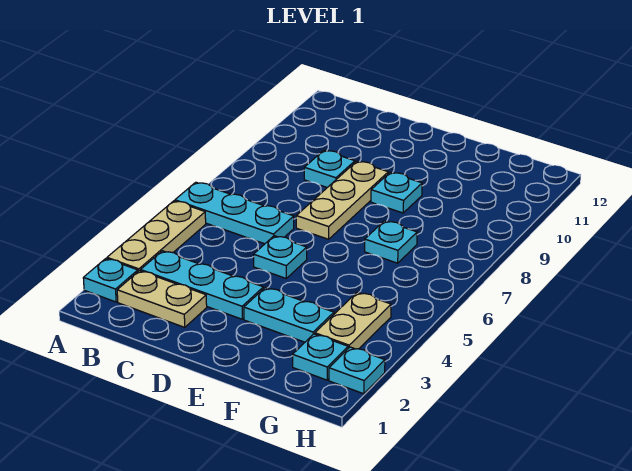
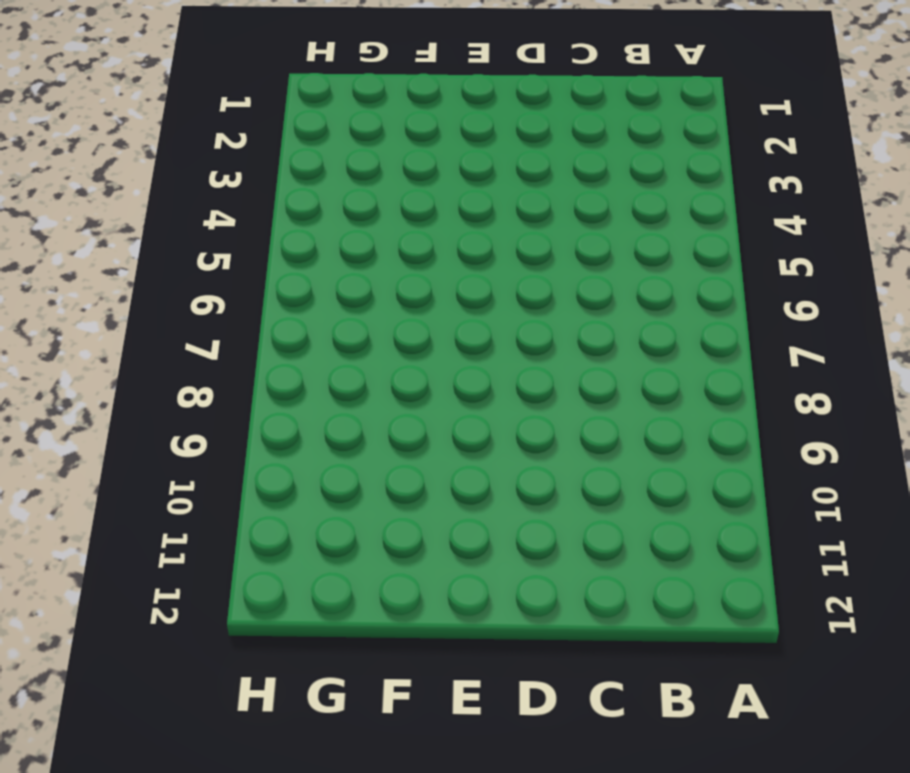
none -> cyan 1x1 plate [83,259,138,302]
none -> tan 1x3 plate [107,201,206,271]
none -> cyan 1x3 plate [175,182,294,244]

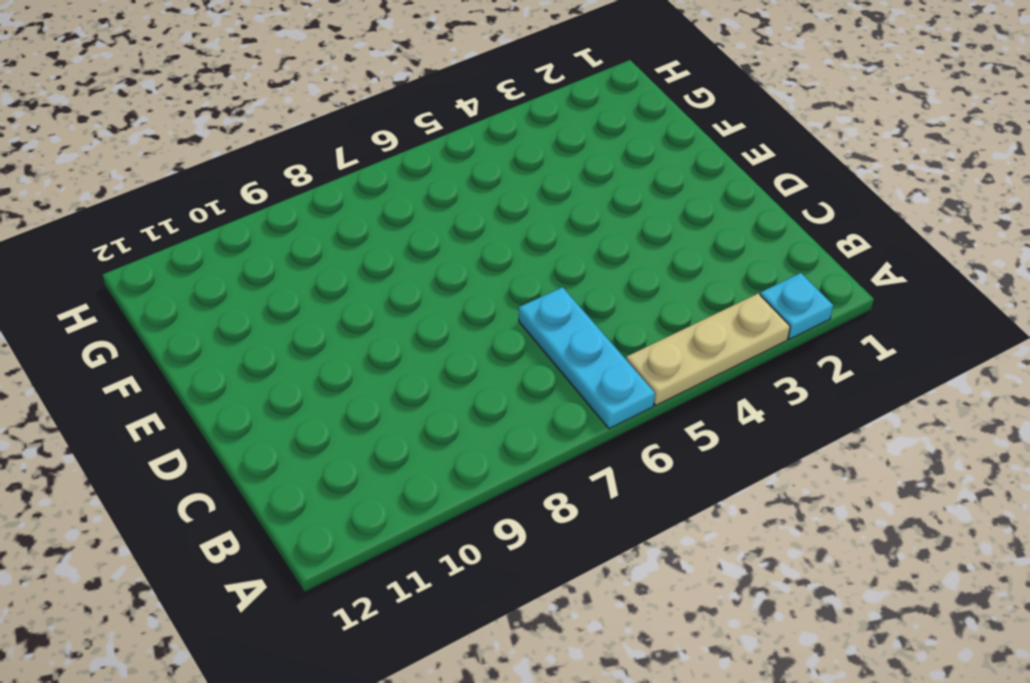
none -> tan 1x2 plate [117,271,207,327]
none -> cyan 1x3 plate [141,251,263,319]
none -> cyan 1x1 plate [304,150,355,187]

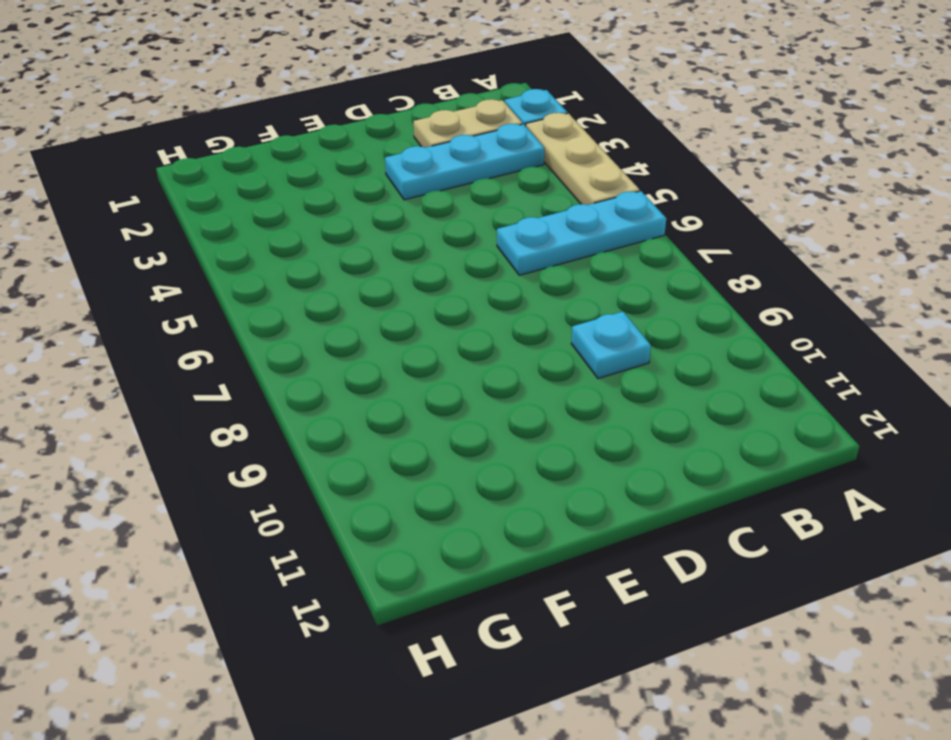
none -> cyan 1x1 plate [254,236,307,278]
none -> tan 1x3 plate [296,161,388,239]
none -> cyan 1x2 plate [244,288,334,342]

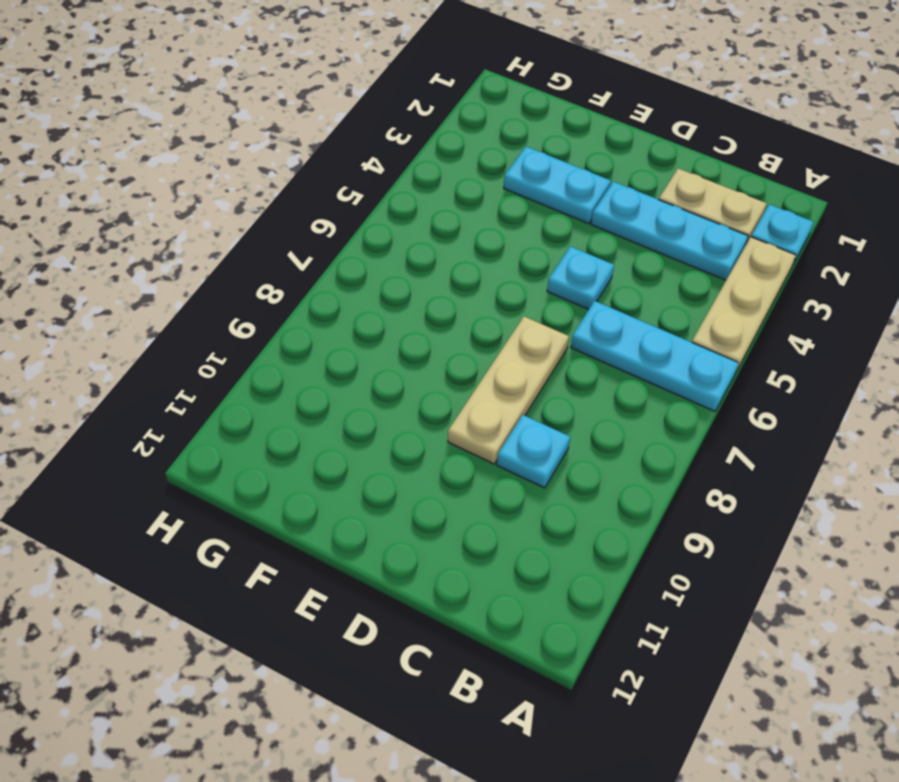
none -> cyan 1x1 plate [371,172,422,213]
none -> cyan 1x1 plate [365,221,417,263]
none -> cyan 1x1 plate [293,334,348,380]

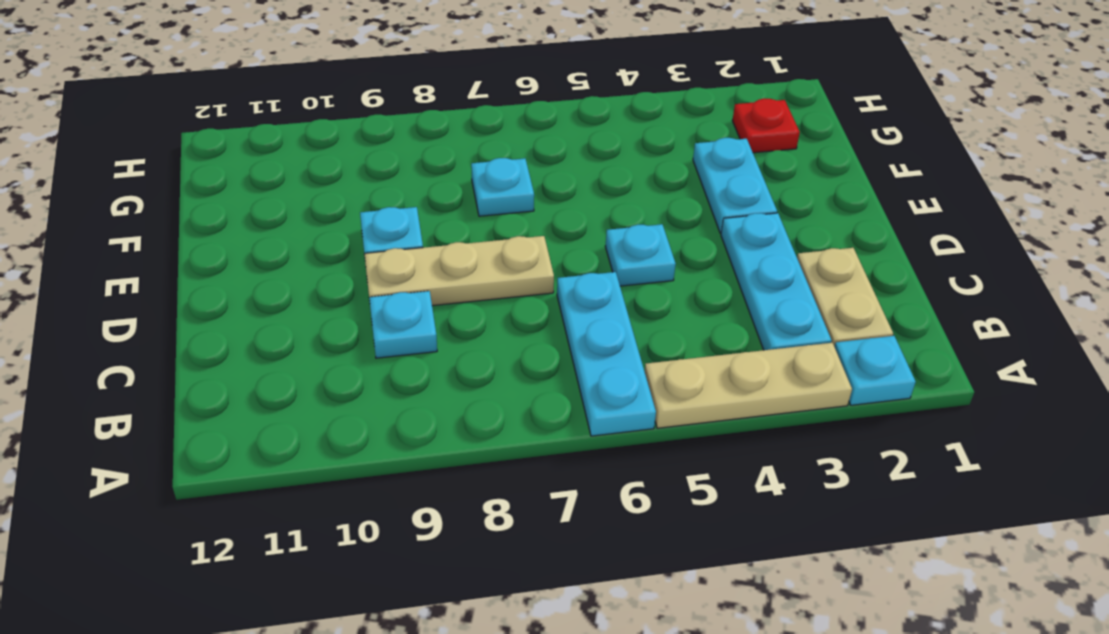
red 1x1 plate [732,98,800,153] -> cyan 1x1 plate [293,334,348,380]
none -> tan 1x2 plate [315,292,391,349]
none -> cyan 1x1 plate [329,347,385,394]

